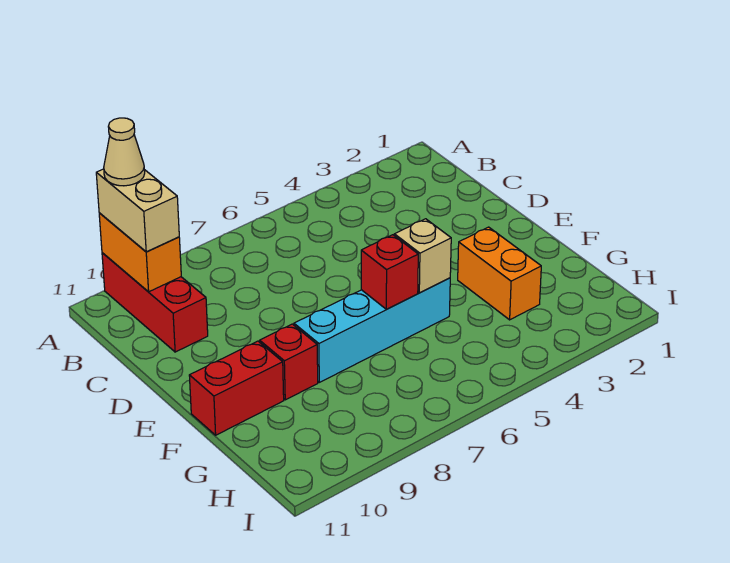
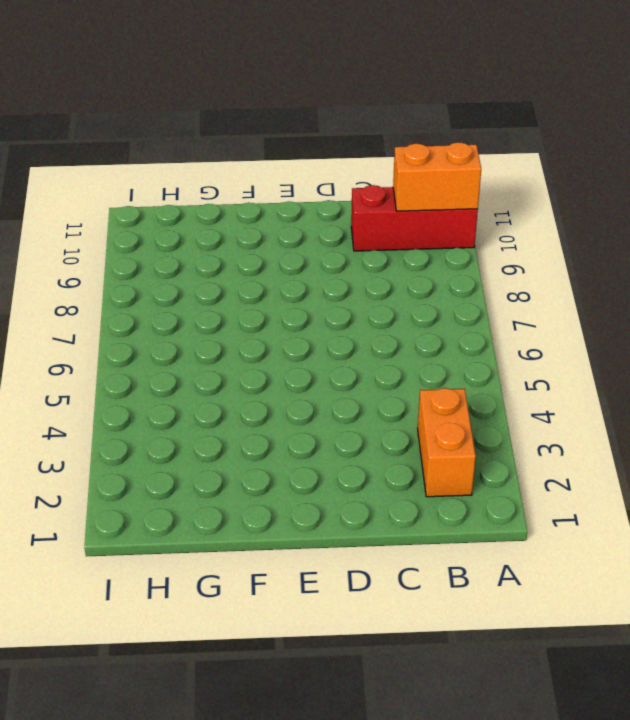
orange 1x2 brick [418,388,476,497] -> orange 1x2 brick turned to [458,227,541,320]
none -> cyan 1x4 brick [294,278,450,382]
none -> red 1x1 brick [260,324,318,400]

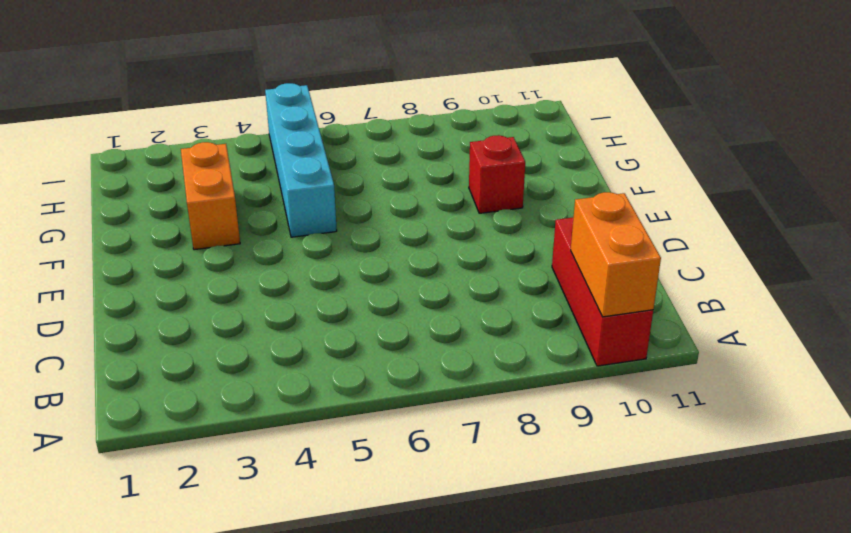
cyan 1x4 brick [265,83,337,237] -> cyan 1x4 brick turned to [294,278,450,382]
none -> red 1x2 brick [189,341,284,435]
none -> tan 1x1 brick [394,219,451,293]

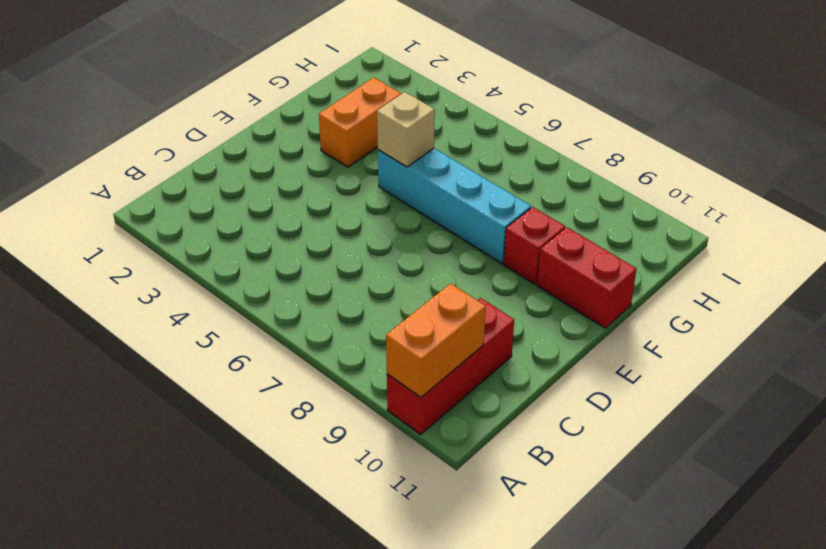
none -> red 1x1 brick [361,235,418,309]
none -> tan 1x2 brick [96,169,179,252]

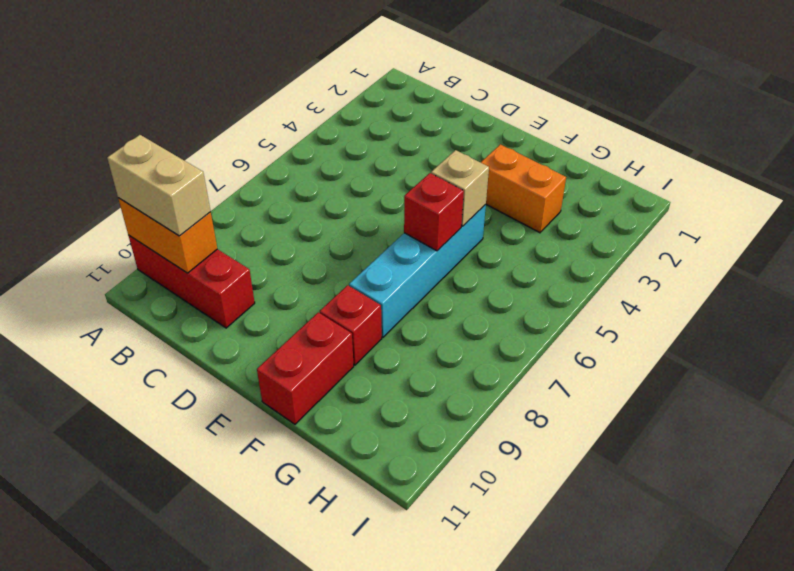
none -> tan 1x1 cone [104,118,145,186]

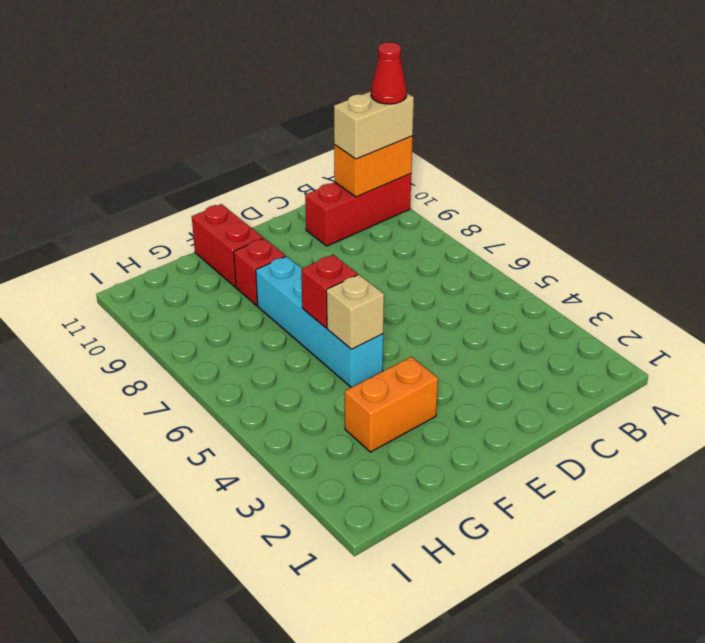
red 1x1 cone [371,42,407,104] -> tan 1x1 cone [104,118,145,186]

